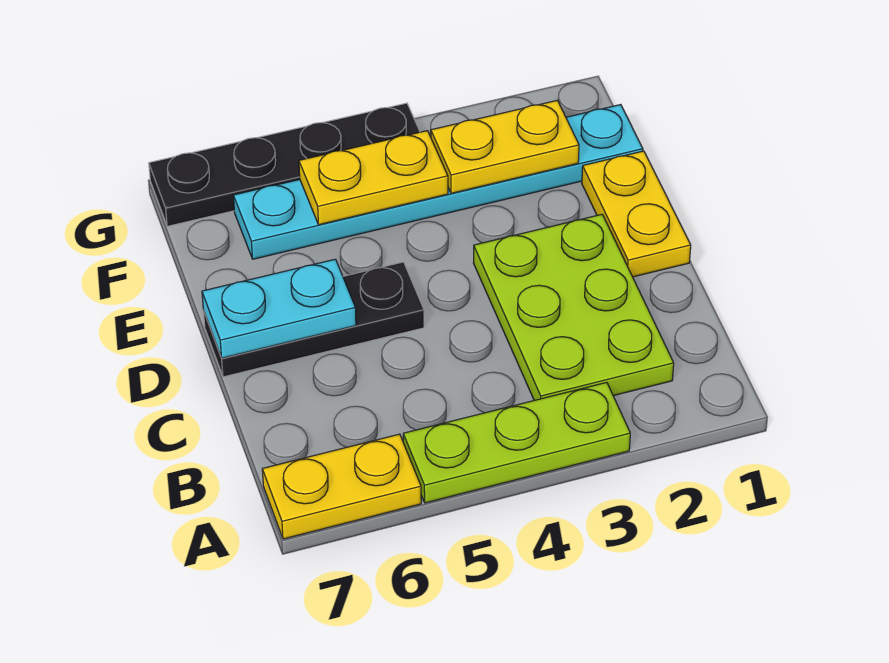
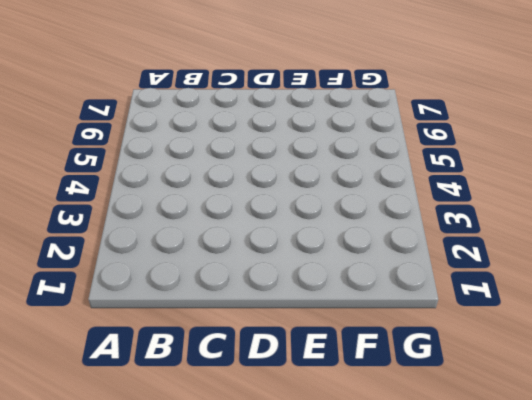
none -> lime 1x3 plate [403,382,630,503]
none -> yellow 1x2 plate [262,434,421,539]

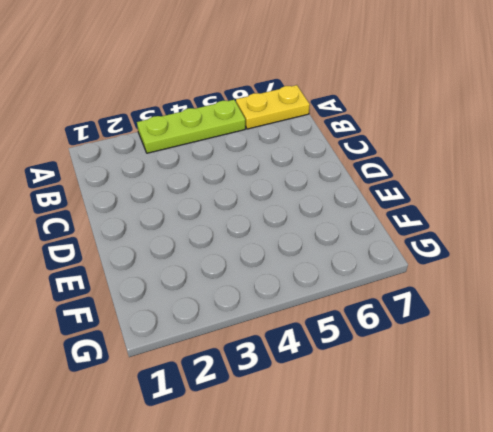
none -> lime 2x3 plate [474,214,674,400]
none -> yellow 1x2 plate [582,151,691,277]

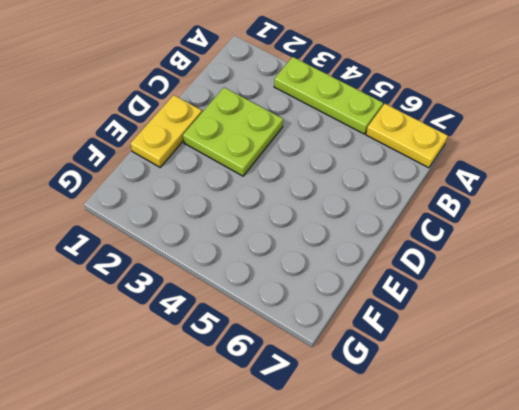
lime 2x2 plate [183,88,283,176] -> lime 2x3 plate [474,214,674,400]
none -> black 1x3 plate [204,262,424,377]
none -> cyan 1x6 plate [233,105,643,259]

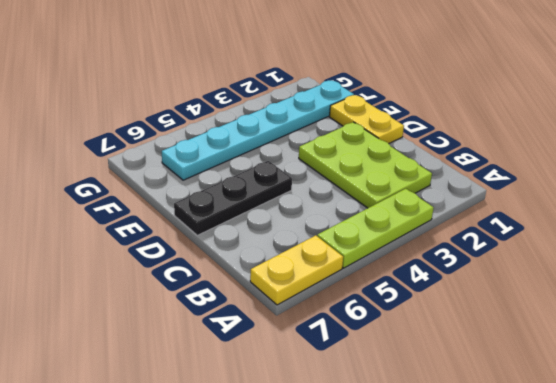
none -> black 1x4 plate [149,103,420,226]
none -> cyan 1x2 plate [202,259,356,358]

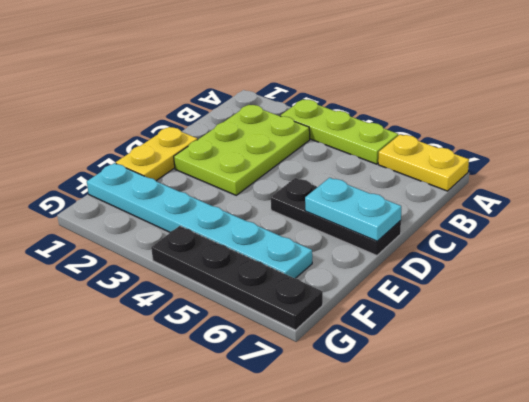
none -> yellow 1x2 plate [431,100,579,193]
none -> yellow 1x2 plate [299,131,448,225]

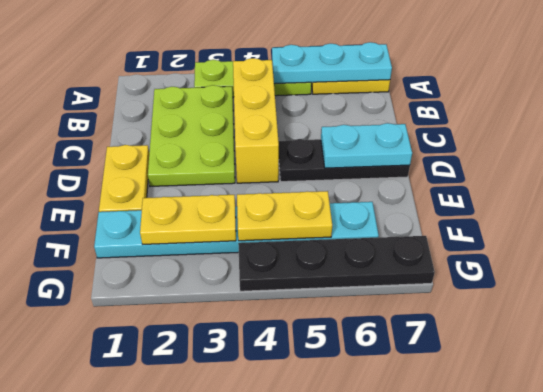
cyan 1x3 plate [272,42,392,84] -> none
yellow 1x3 brick [233,58,279,183] -> none

